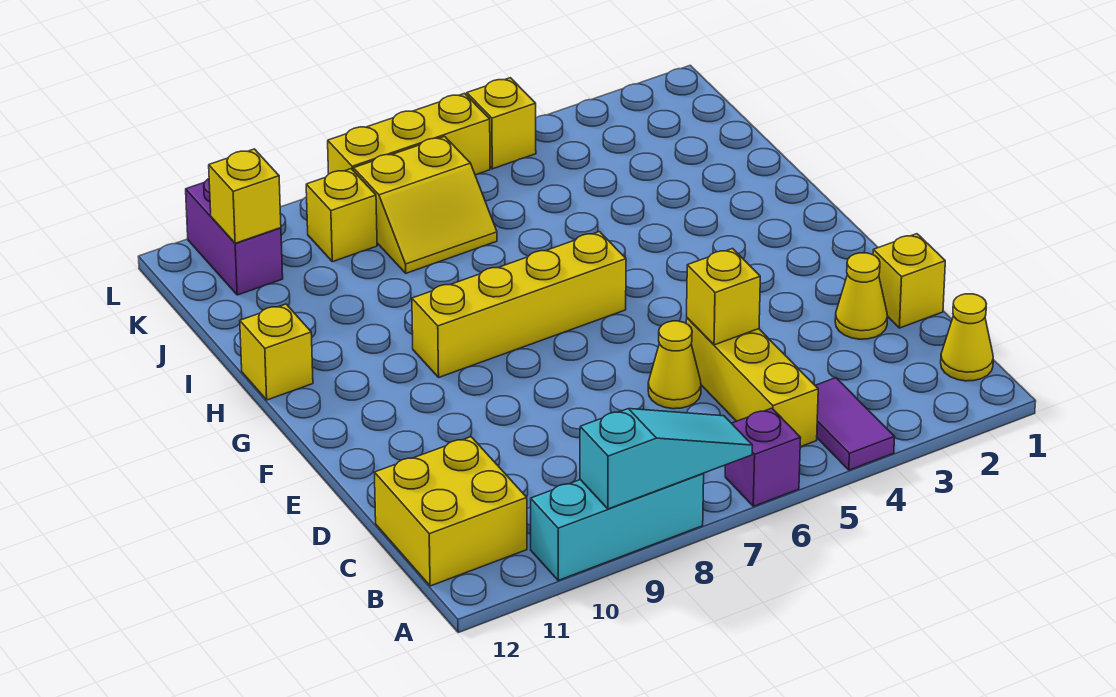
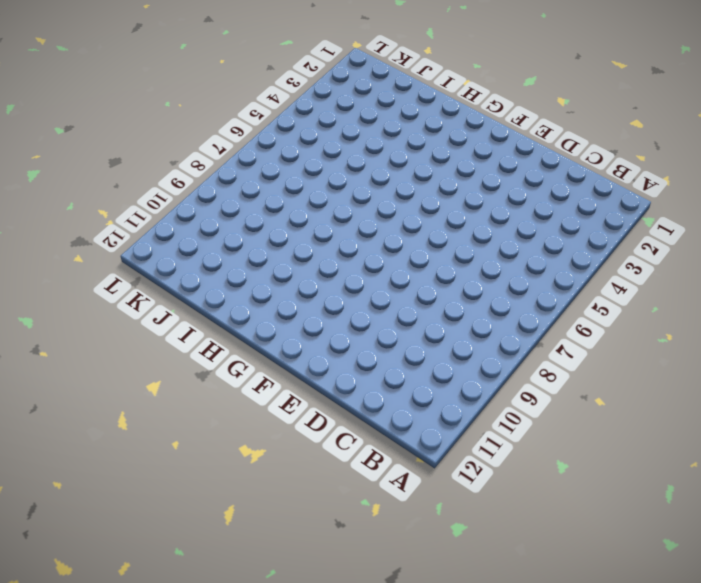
none -> purple 1x2 tile [815,378,895,470]
none -> purple 1x1 brick [725,408,801,506]
none -> cyan 1x3 brick [531,474,704,580]

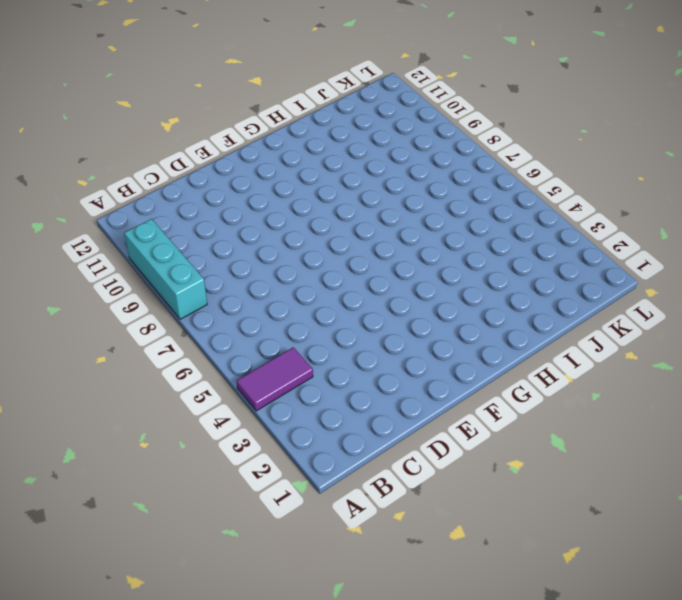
none -> purple 1x1 brick [725,408,801,506]
none -> yellow 1x1 cone [941,294,993,381]
none -> yellow 1x3 brick [686,318,818,447]

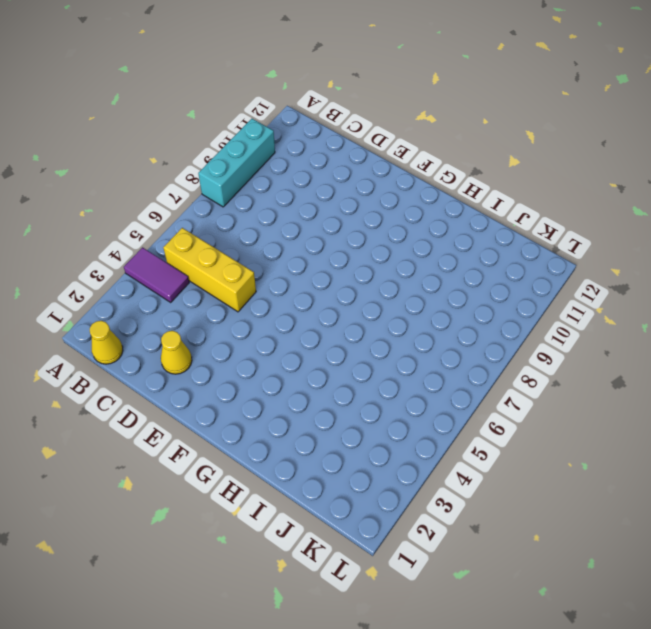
none -> purple 1x1 brick [725,408,801,506]
none -> yellow 2x2 brick [374,437,527,586]
none -> yellow 1x1 brick [873,234,945,328]

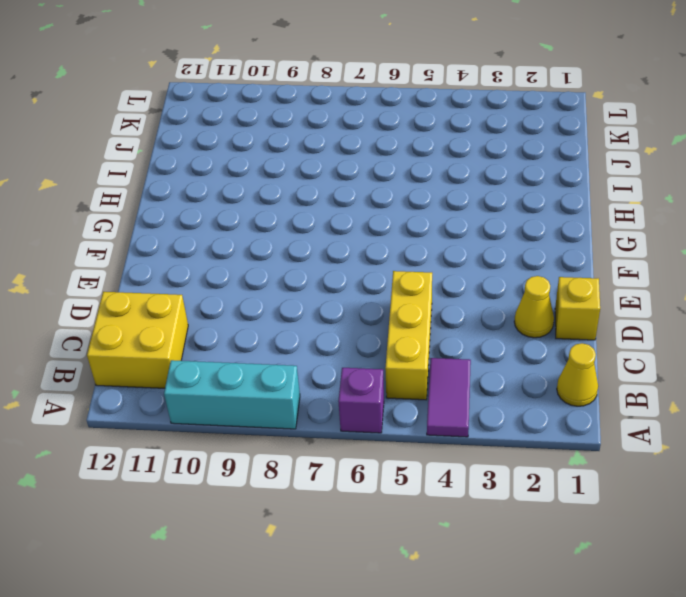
none -> yellow 1x1 cone [648,321,701,409]
none -> yellow 1x4 brick [412,232,626,377]
none -> yellow 1x1 brick [240,304,313,400]

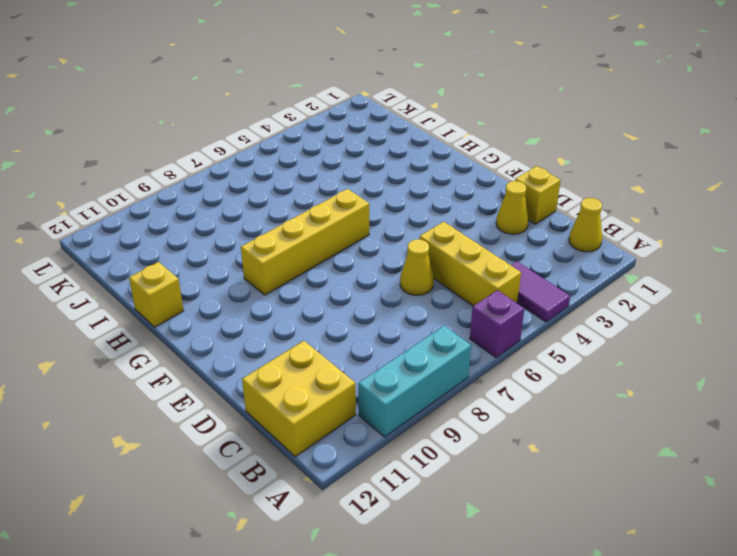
none -> yellow 2x2 slope [353,136,497,273]
none -> yellow 1x1 brick [306,169,377,262]
none -> purple 1x2 brick [186,179,283,295]

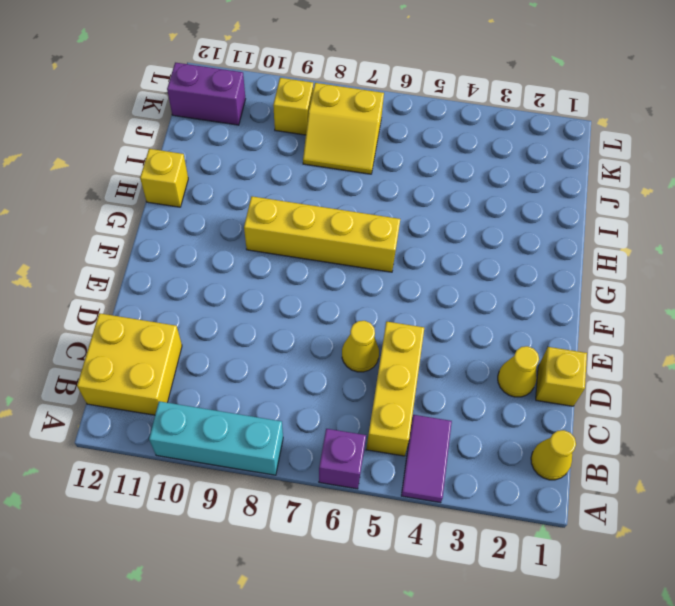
purple 1x2 brick [167,63,245,125] -> purple 1x2 brick turned to [186,179,283,295]
none -> yellow 1x1 brick [467,78,536,169]
none -> yellow 1x3 brick [328,94,490,175]
none -> cyan 1x3 slope [580,409,753,509]

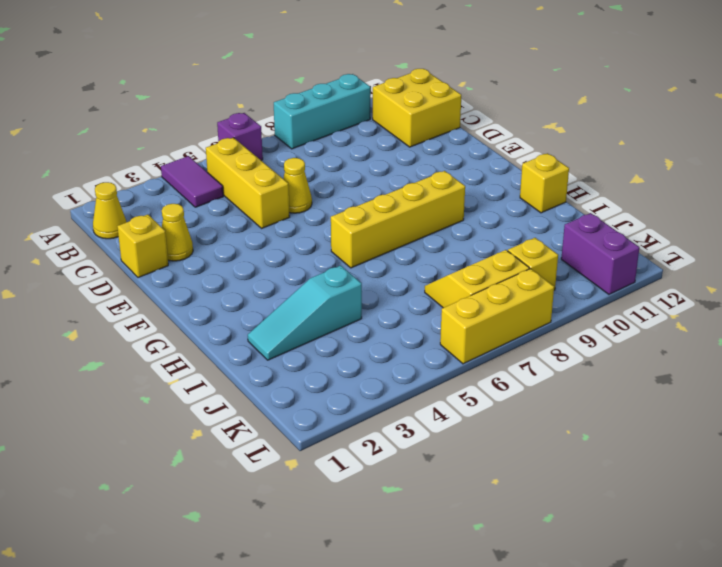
cyan 1x3 slope [248,266,362,360] -> cyan 1x3 slope moved to [580,409,753,509]
none -> yellow 1x1 brick [467,78,536,169]
none -> yellow 1x1 brick [687,249,760,345]
none -> yellow 1x1 brick [209,149,281,243]

